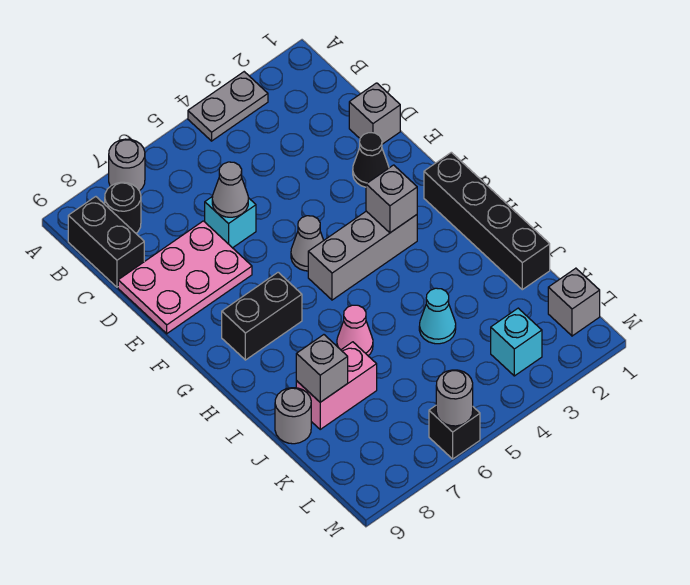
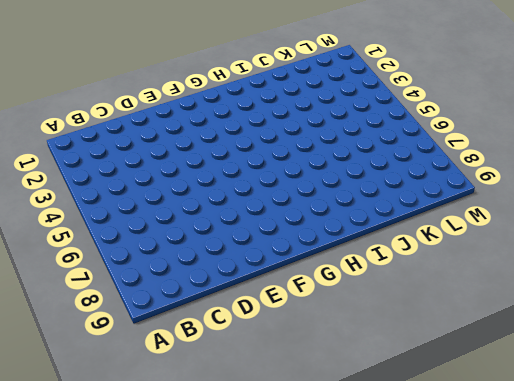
none -> grey 1x2 plate [188,72,268,141]
none -> grey 1x1 round brick [109,139,145,191]
none -> black 1x1 round brick [105,182,141,233]

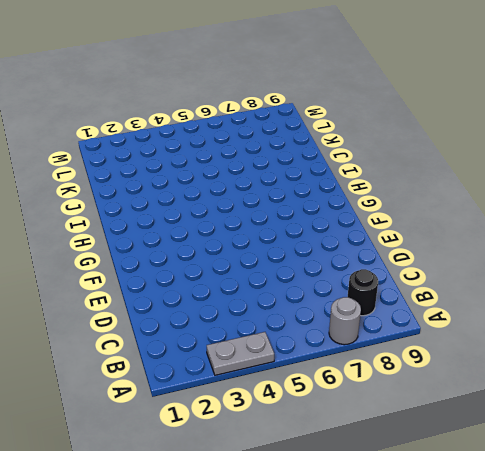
none -> black 1x2 brick [68,197,144,287]
none -> grey 1x1 brick [349,83,400,144]
none -> cyan 1x1 brick [205,196,256,248]

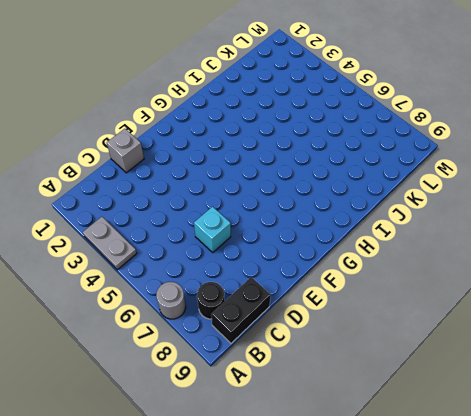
none -> pink 2x3 plate [118,221,252,334]
none -> black 1x1 cone [353,133,389,187]
none -> grey 1x1 cone [291,216,324,271]

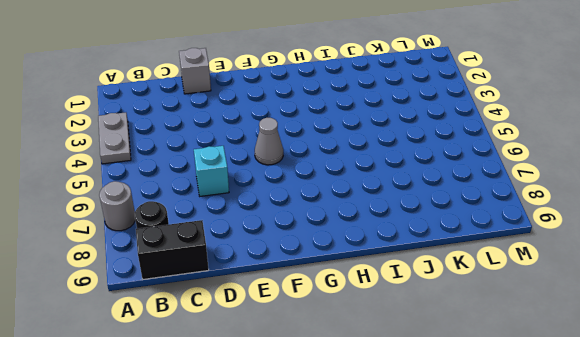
none -> pink 2x3 plate [118,221,252,334]
none -> black 1x1 cone [353,133,389,187]
none -> black 1x4 brick [424,152,550,290]

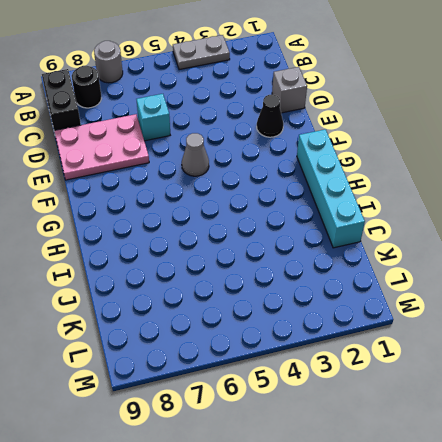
cyan 1x4 brick [297,129,365,248] -> black 1x4 brick [424,152,550,290]
none -> grey 1x3 brick [308,211,417,300]
none -> black 1x2 brick [222,272,302,360]
none -> pink 1x1 cone [337,305,373,355]

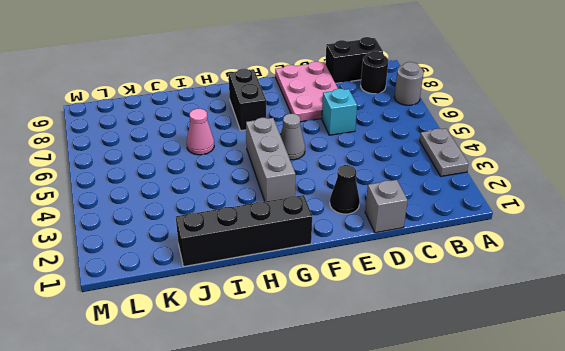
none -> cyan 1x1 cone [419,288,456,344]
none -> pink 1x2 brick [296,342,377,429]
none -> grey 1x1 round brick [275,388,311,444]

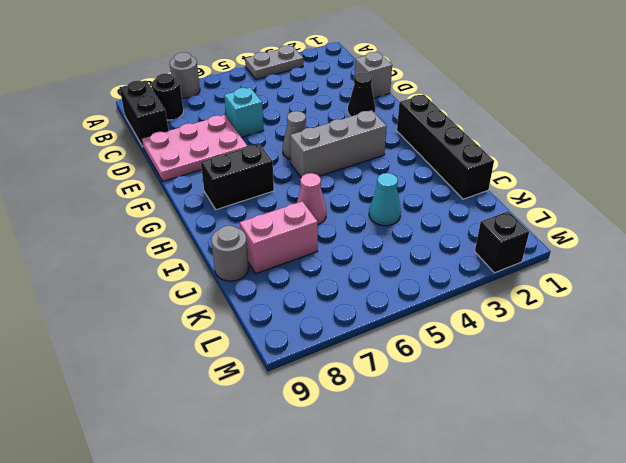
black 1x1 brick [475,211,529,273] -> black 1x1 brick moved to [429,406,480,459]
none -> grey 1x1 brick [548,268,600,336]
none -> cyan 1x1 brick [491,308,542,376]
none -> grey 1x1 cone [212,162,248,217]

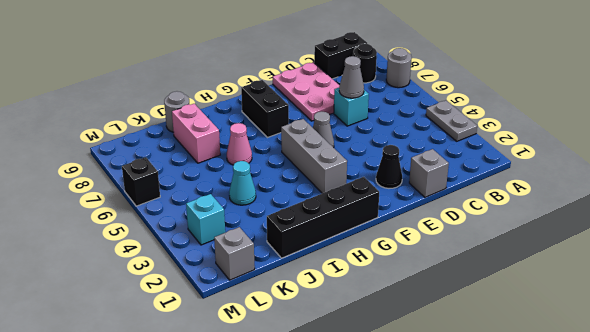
none -> grey 1x1 brick [366,165,417,233]
none -> grey 1x1 brick [296,335,348,402]
none -> grey 1x1 round brick [436,370,473,426]

